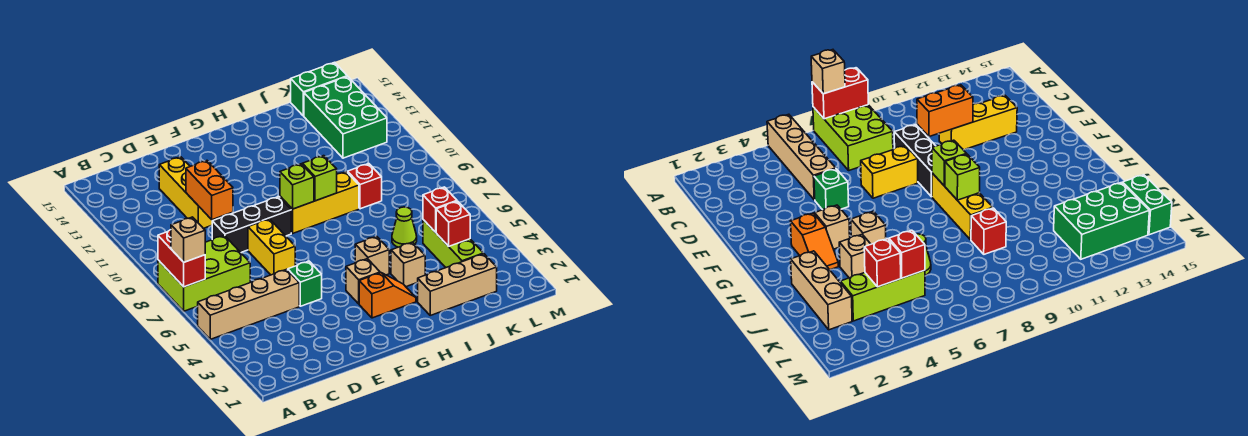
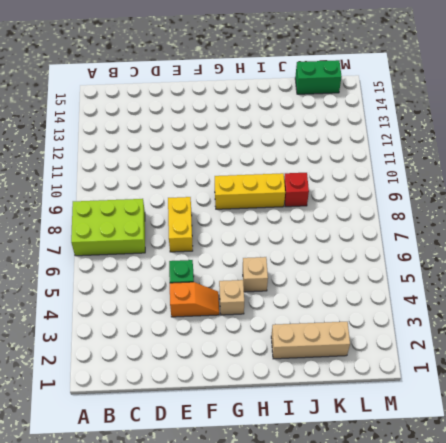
orange 1x2 slope [170,282,219,317] -> orange 1x2 slope moved to [359,273,416,318]
none -> tan 1x4 brick [197,269,299,339]
none -> black 1x3 brick [212,197,291,252]
none -> yellow 1x3 brick [159,157,220,228]

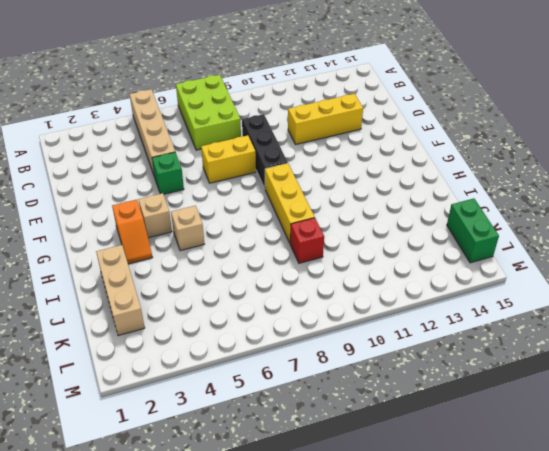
none -> tan 1x1 brick [391,242,425,287]
none -> lime 1x1 cone [392,207,417,247]
none -> lime 1x3 brick [423,220,483,268]

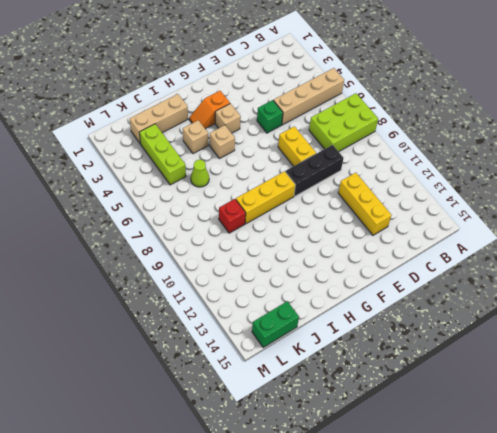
none -> green 2x3 brick [304,76,387,158]
none -> red 1x2 brick [158,230,205,287]
none -> orange 1x2 brick [186,161,233,220]

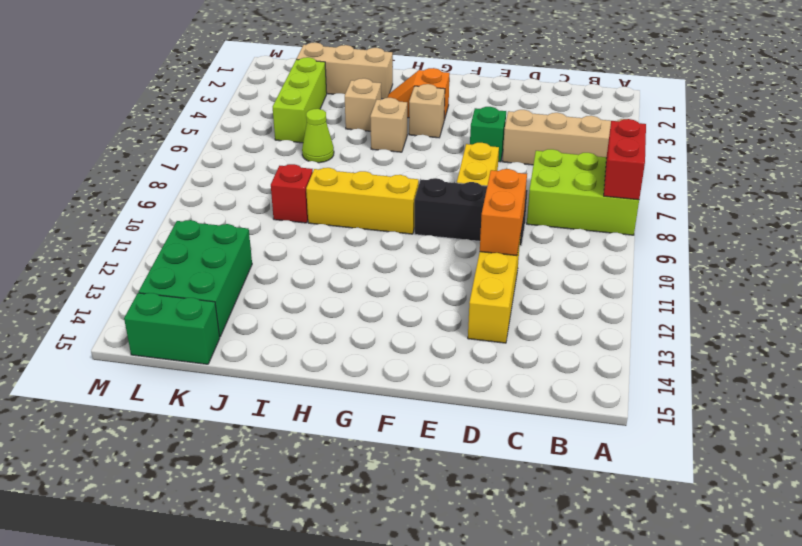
none -> lime 1x1 brick [280,164,314,209]
none -> lime 1x1 brick [302,156,337,201]
none -> red 1x1 brick [436,201,470,246]

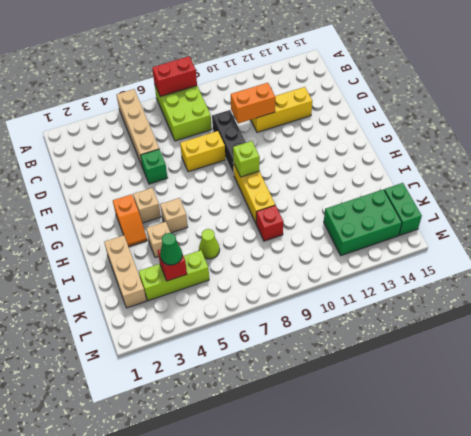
green 1x1 cone [160,233,182,265] -> none
none -> lime 1x1 brick [302,156,337,201]
none -> red 1x1 brick [423,187,457,232]
none -> tan 1x1 brick [171,217,205,262]

